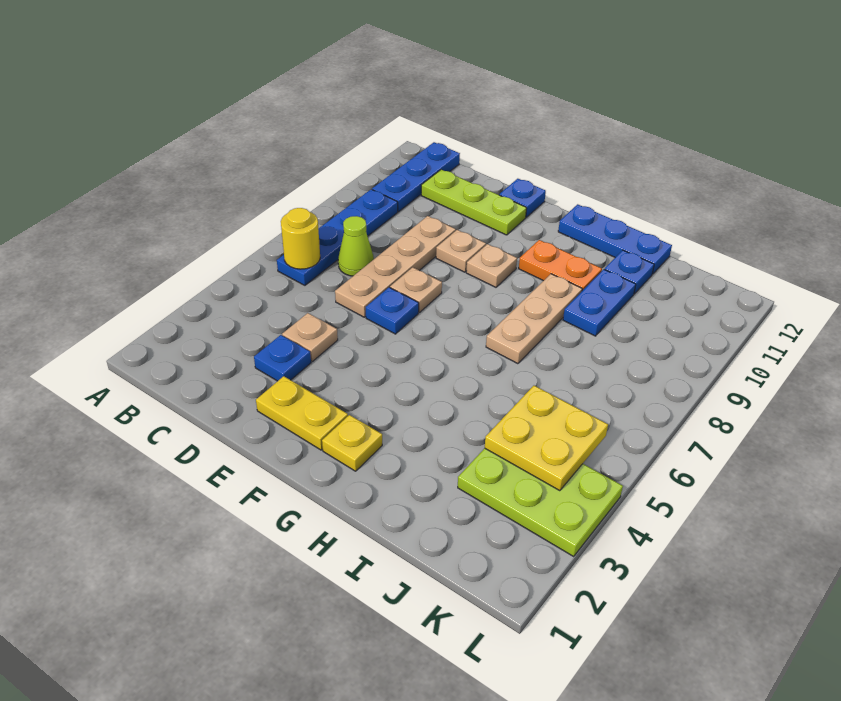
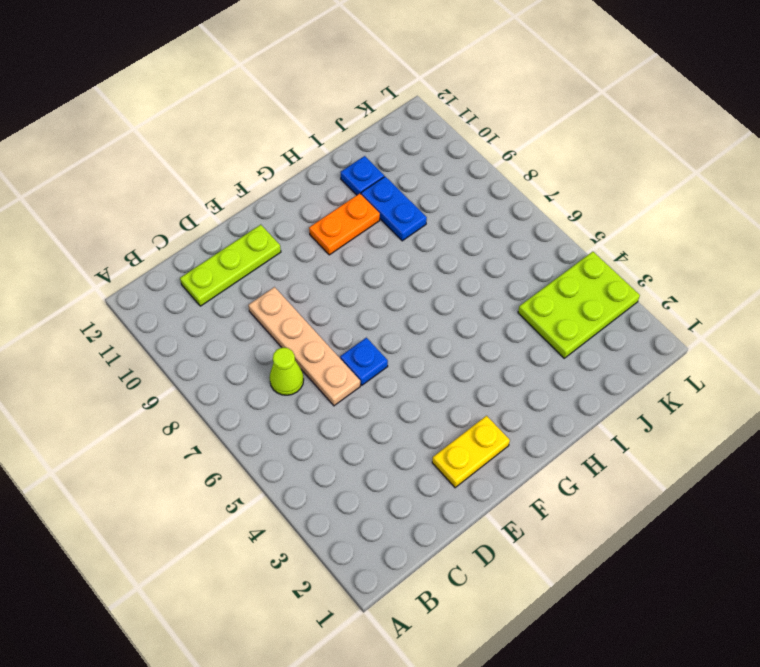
none -> blue 1x4 plate [277,189,398,285]
none -> blue 1x3 plate [372,142,460,212]
none -> blue 1x1 plate [254,335,311,381]

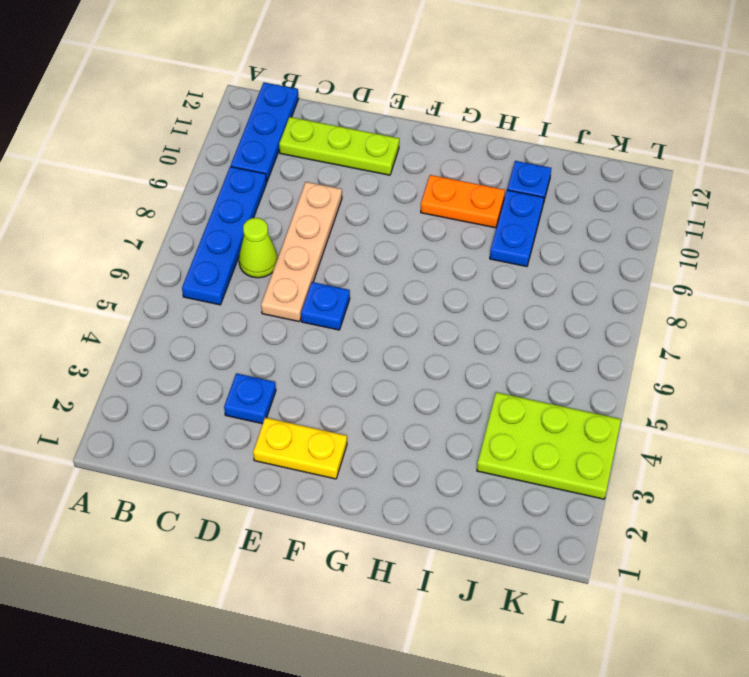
none -> tan 1x1 plate [282,313,338,362]
none -> tan 1x1 plate [390,267,442,313]
none -> tan 1x1 plate [436,230,486,272]

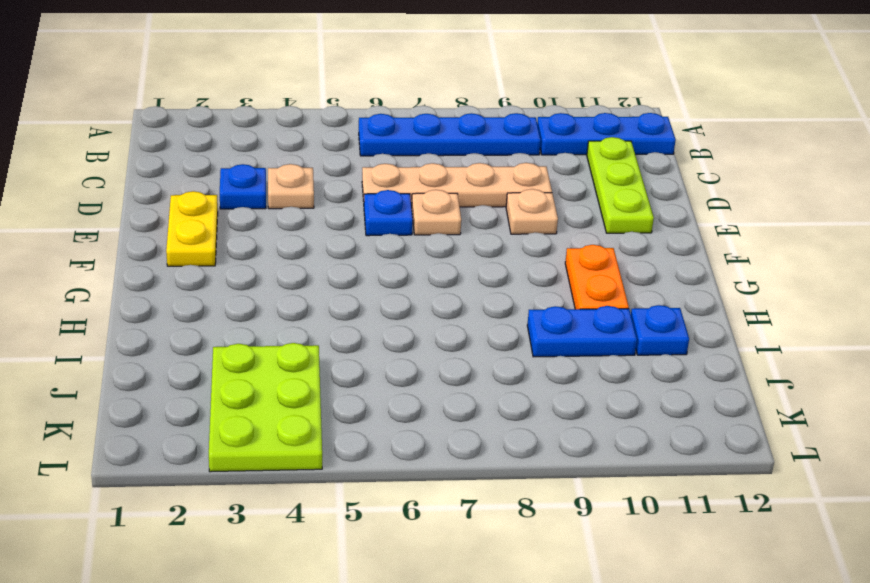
none -> lime 1x1 cone [338,216,374,276]
none -> blue 1x1 plate [499,179,546,217]
none -> tan 1x1 plate [466,244,517,287]

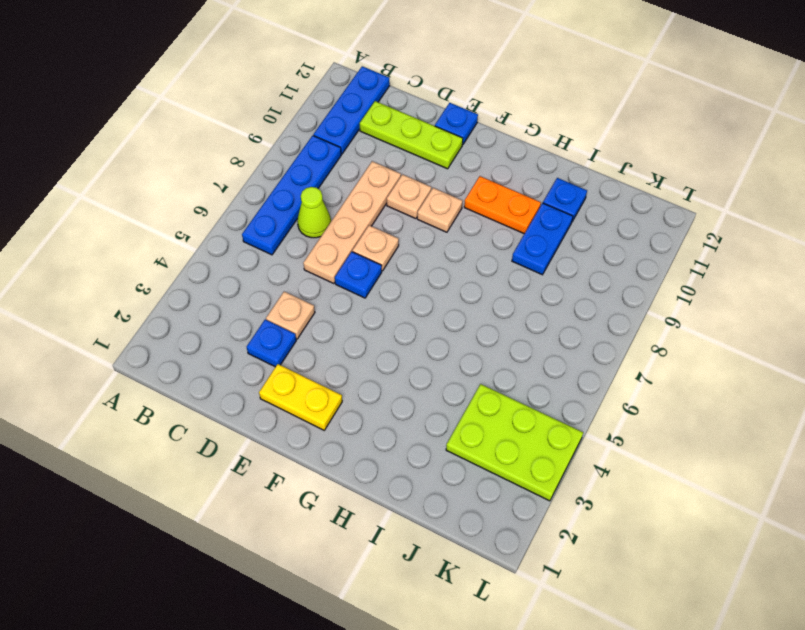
none -> yellow 1x1 plate [322,415,382,471]
none -> blue 1x3 plate [558,204,672,274]
none -> tan 1x3 plate [486,274,582,364]

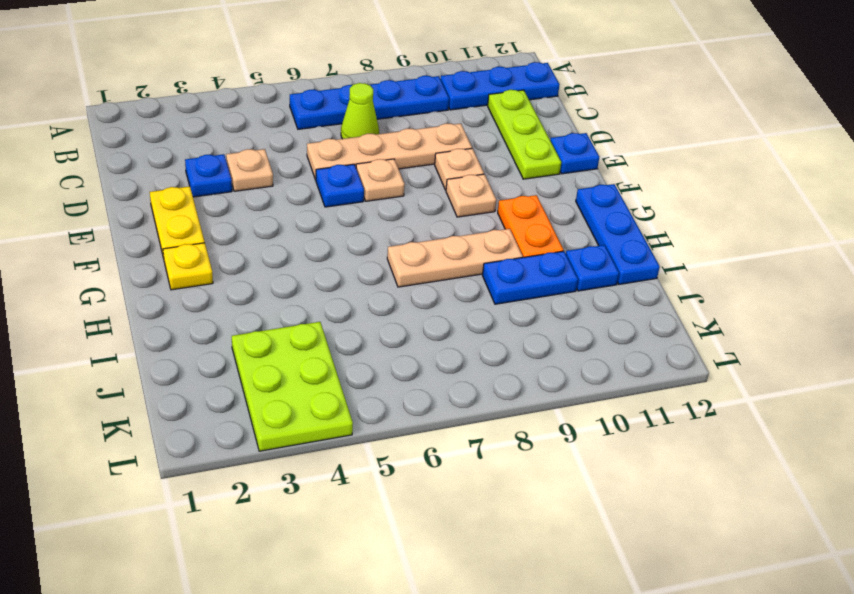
none -> yellow 1x1 round brick [281,208,320,269]
none -> yellow 2x2 plate [485,386,608,491]

